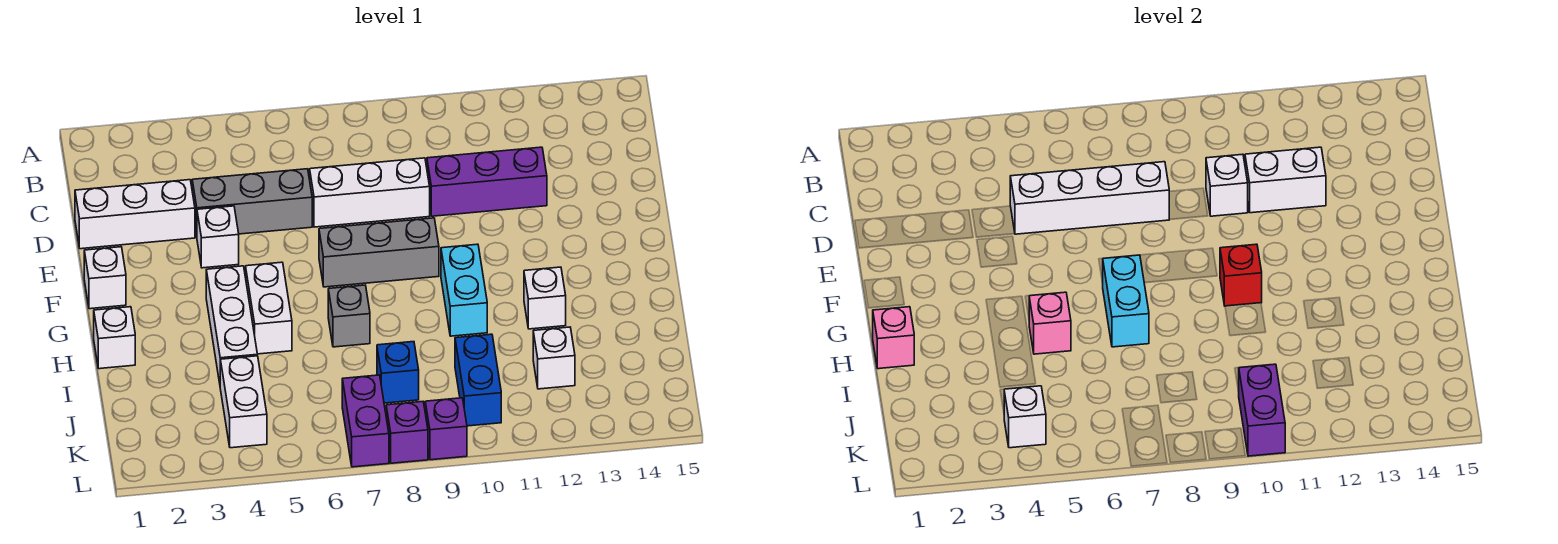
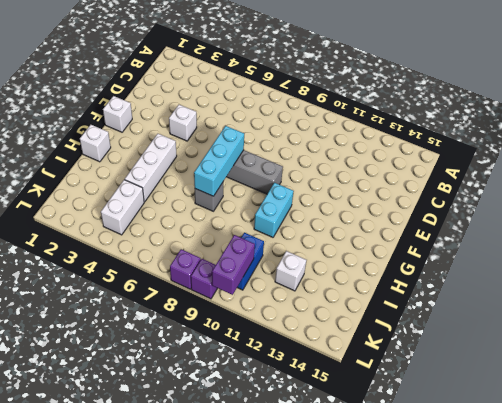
cyan 1x3 brick [194,126,244,196] -> cyan 1x2 brick [1102,255,1149,347]
none -> white 1x3 brick [75,180,195,249]
none -> grey 1x3 brick [192,169,312,236]
none -> white 1x3 brick [310,158,430,227]

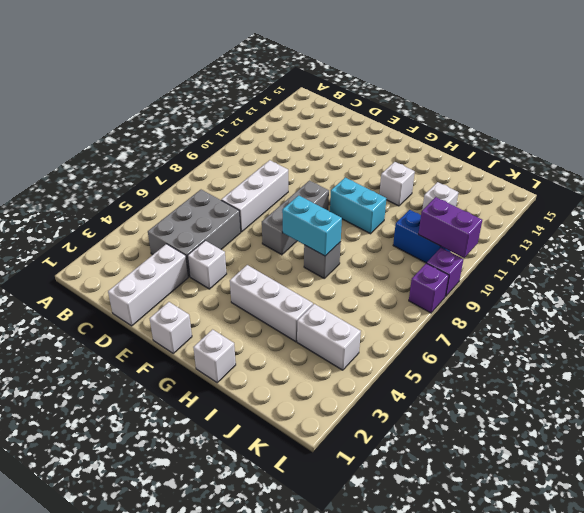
grey 2x3 brick [148,190,241,277] -> grey 1x3 brick [192,169,312,236]
none -> purple 1x3 brick [427,147,547,216]
none -> white 1x2 brick [246,262,292,354]
none -> blue 1x1 brick [377,342,419,403]

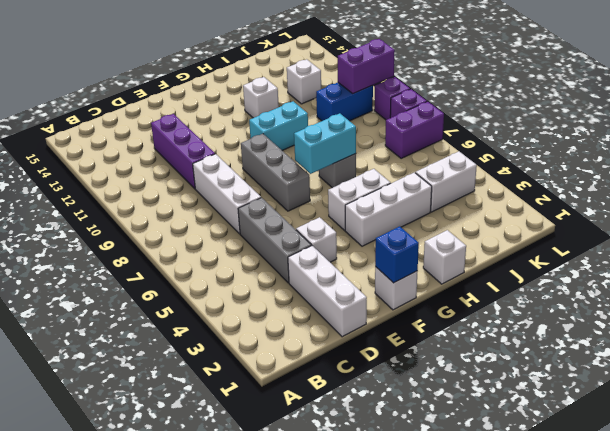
blue 1x1 brick [375,226,419,283] -> blue 1x1 brick moved to [377,342,419,403]
none -> white 1x4 brick [1010,162,1170,234]
none -> white 1x1 brick [1206,154,1248,216]
none -> white 1x2 brick [1245,147,1326,213]

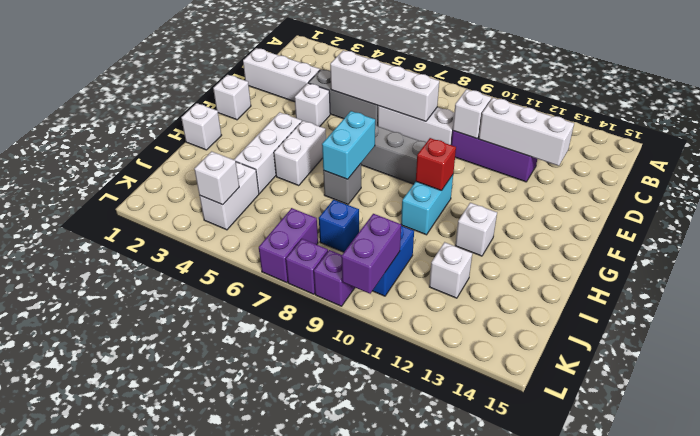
white 1x3 brick [479,98,574,166] -> white 1x2 brick [1245,147,1326,213]
none -> pink 1x1 brick [873,307,914,369]
none -> pink 1x1 brick [1029,292,1071,354]

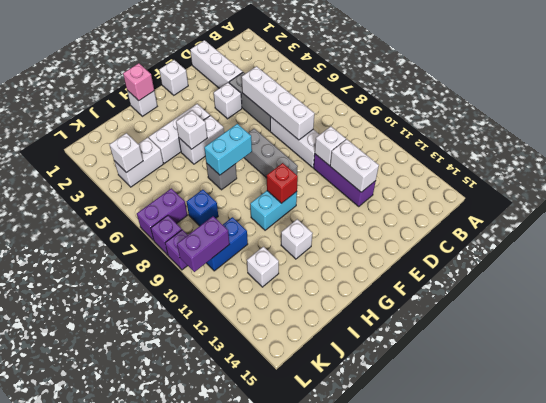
white 1x1 brick [176,111,207,149] -> pink 1x1 brick [1029,292,1071,354]

